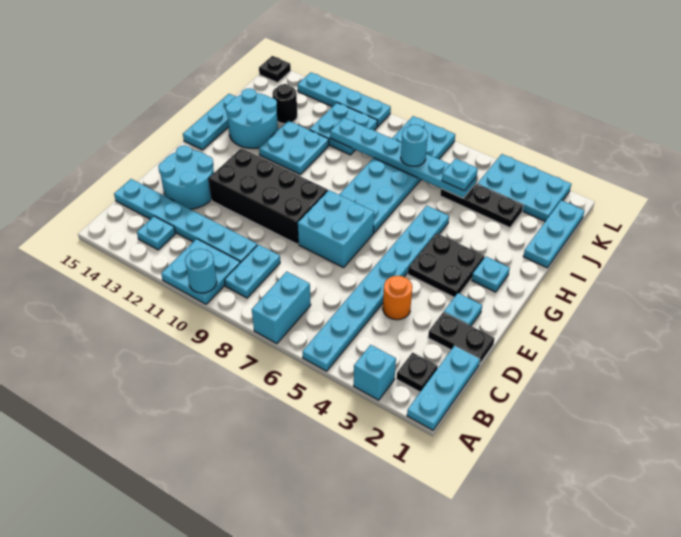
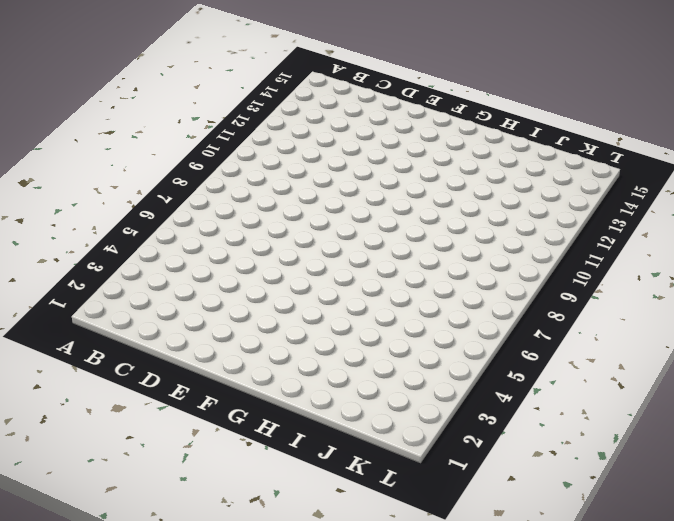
none -> cyan 1x3 plate [407,346,480,430]
none -> cyan 1x1 brick [354,345,396,400]
none -> cyan 1x8 plate [302,206,449,371]
none -> cyan 1x2 brick [252,272,311,344]

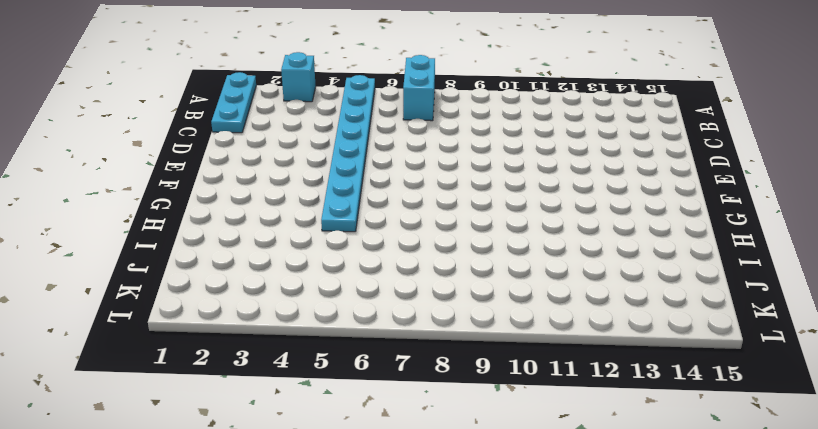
none -> cyan 2x2 plate [161,239,240,304]
none -> black 1x1 plate [397,353,438,392]
none -> cyan 1x2 plate [225,245,280,298]
none -> cyan 1x1 plate [137,216,175,250]

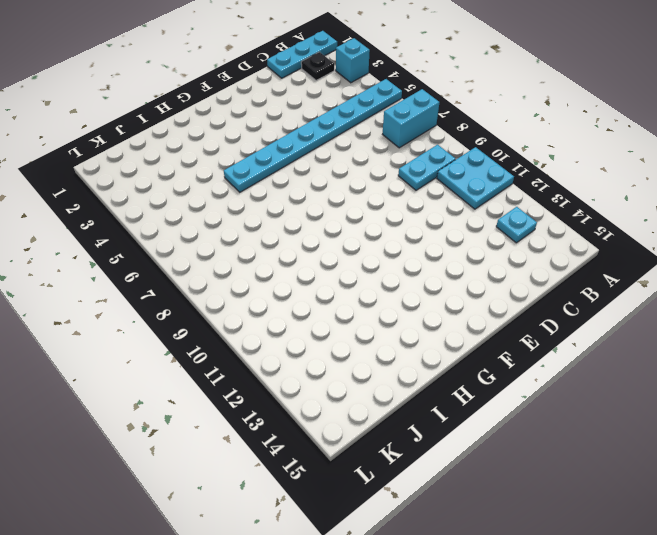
none -> cyan 1x6 plate [114,179,257,263]
none -> black 1x2 plate [428,312,495,364]
none -> orange 1x1 round brick [383,276,412,320]
none -> cyan 2x2 round brick [159,145,214,209]

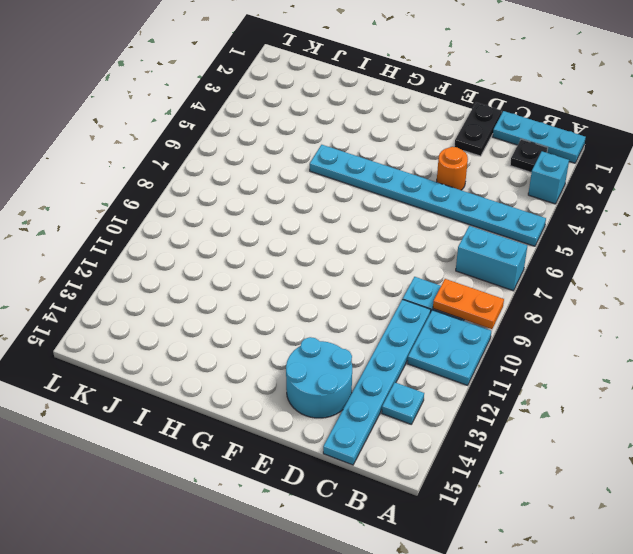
orange 1x2 plate [433,279,504,329] -> none
none -> cyan 1x1 plate [444,293,482,326]
none -> cyan 2x2 brick [298,190,374,268]
none -> black 2x4 brick [209,148,328,244]
none -> black 2x2 plate [408,233,484,297]

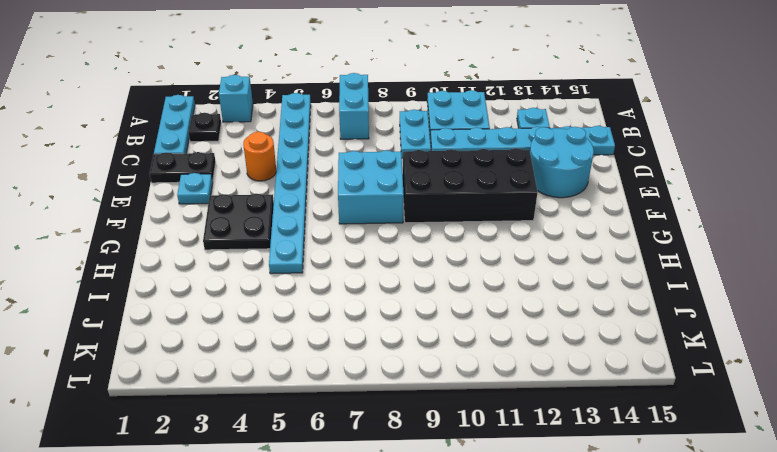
none -> cyan 1x1 plate [472,257,510,292]
none -> cyan 2x6 plate [339,116,455,233]
none -> cyan 1x3 plate [183,94,236,150]
none -> cyan 2x2 plate [259,121,329,174]

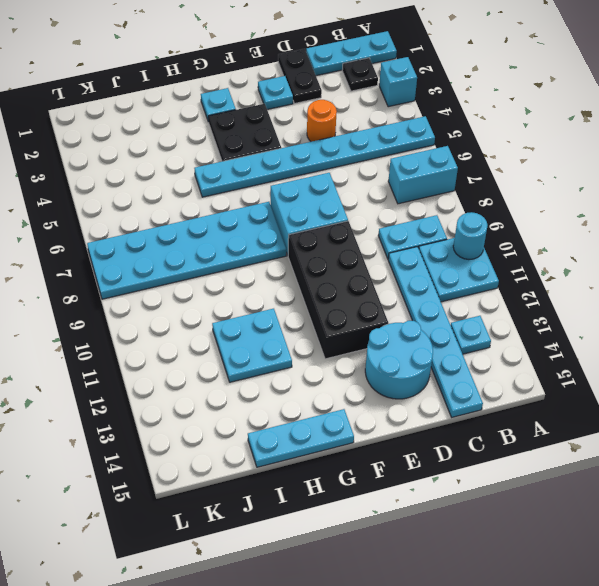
none -> cyan 2x2 round brick [226,88,278,148]
none -> cyan 1x3 plate [523,200,585,268]
none -> black 1x3 plate [440,184,523,228]
none -> cyan 2x2 plate [310,103,378,155]

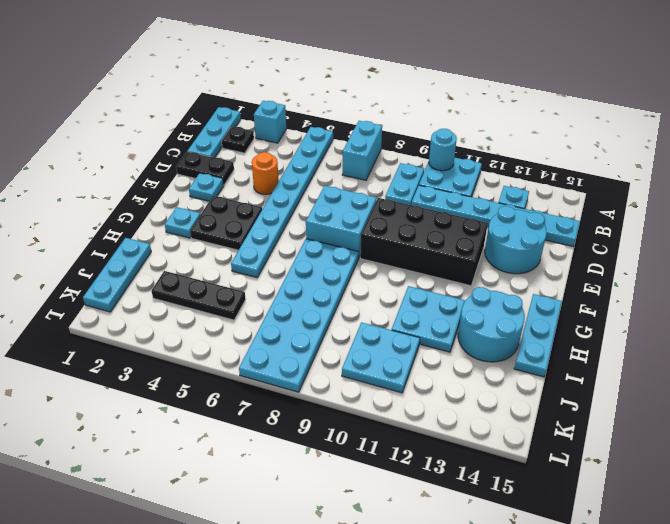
none -> black 1x1 round brick [273,84,297,124]
none -> cyan 2x3 plate [477,154,571,221]
none -> cyan 1x4 plate [298,72,391,127]
none -> black 1x1 plate [259,56,291,83]

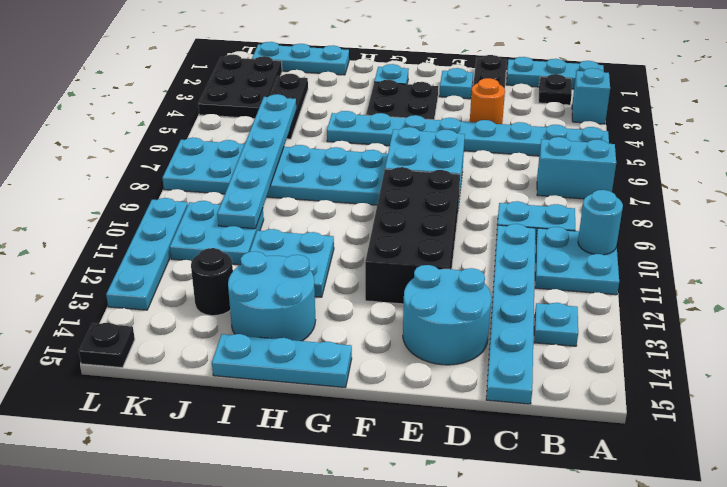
black 2x3 plate [198,54,282,119] -> cyan 2x3 plate [477,154,571,221]
none -> cyan 1x1 plate [442,159,478,191]
none -> cyan 1x1 round brick [401,124,428,166]

